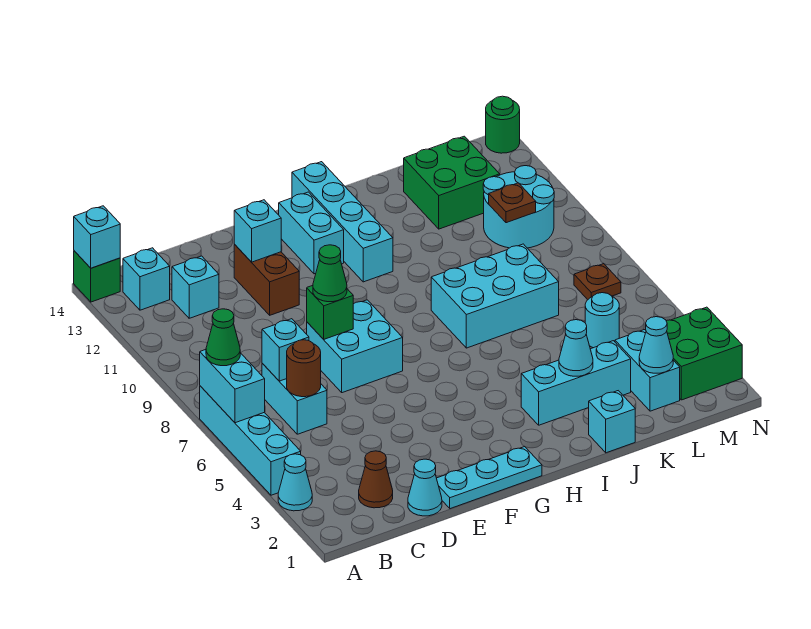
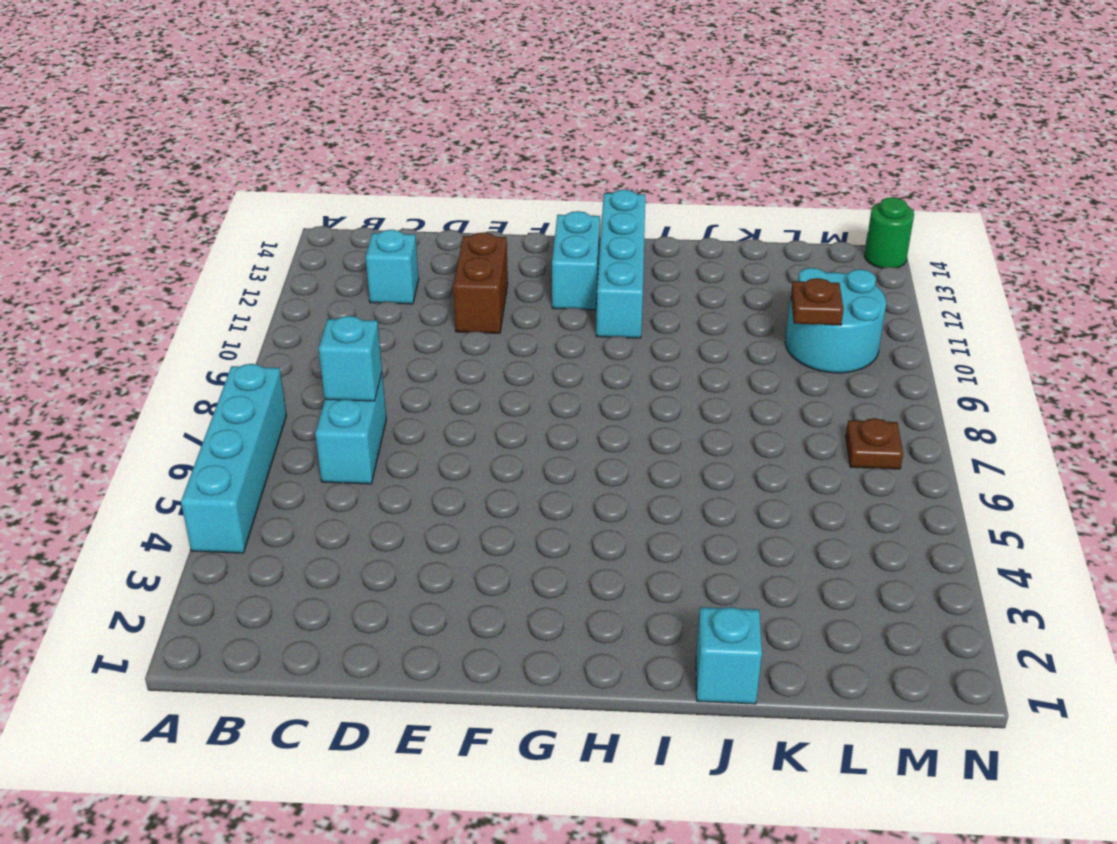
none -> cyan 1x1 cone [278,454,312,511]
none -> green 1x1 brick [74,251,120,302]
none -> cyan 1x1 brick [123,248,170,310]
none -> brown 1x1 cone [359,451,393,508]

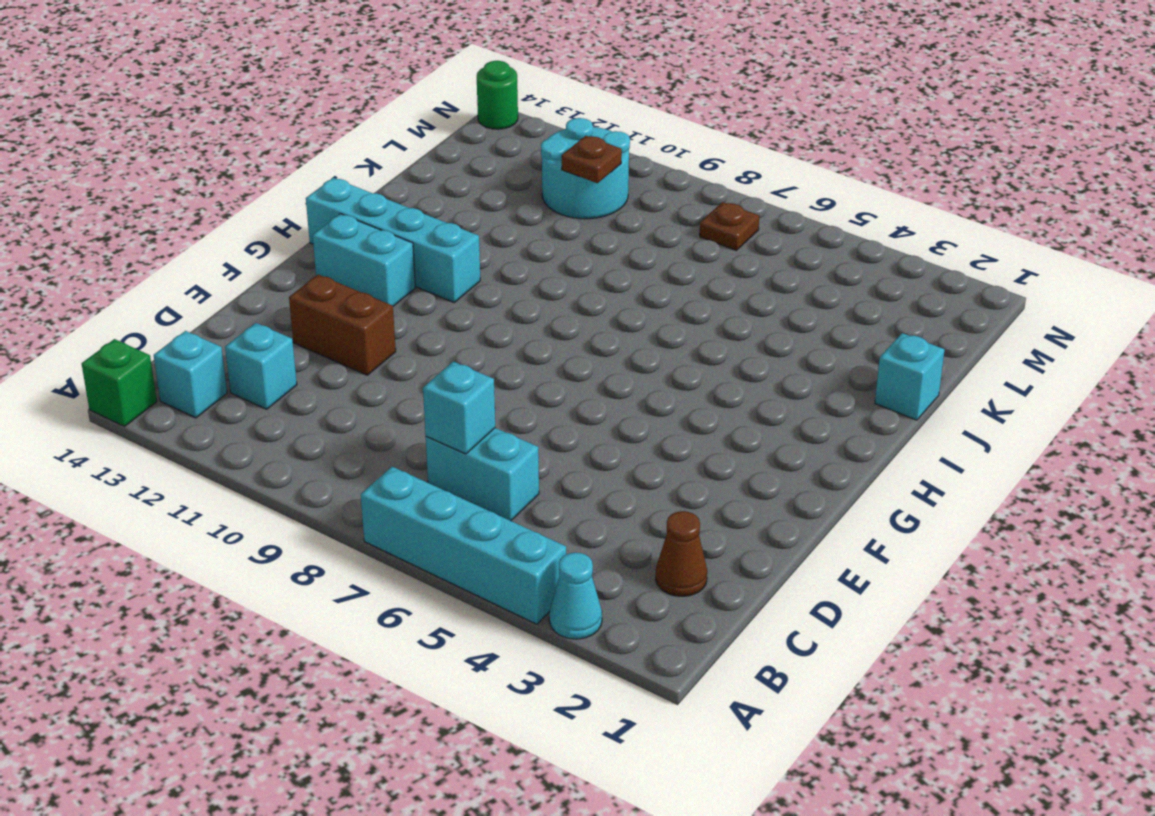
none -> cyan 1x1 cone [408,459,442,516]
none -> cyan 1x3 plate [437,447,542,509]
none -> cyan 2x2 brick [307,300,403,393]
none -> cyan 1x3 brick [521,341,631,425]

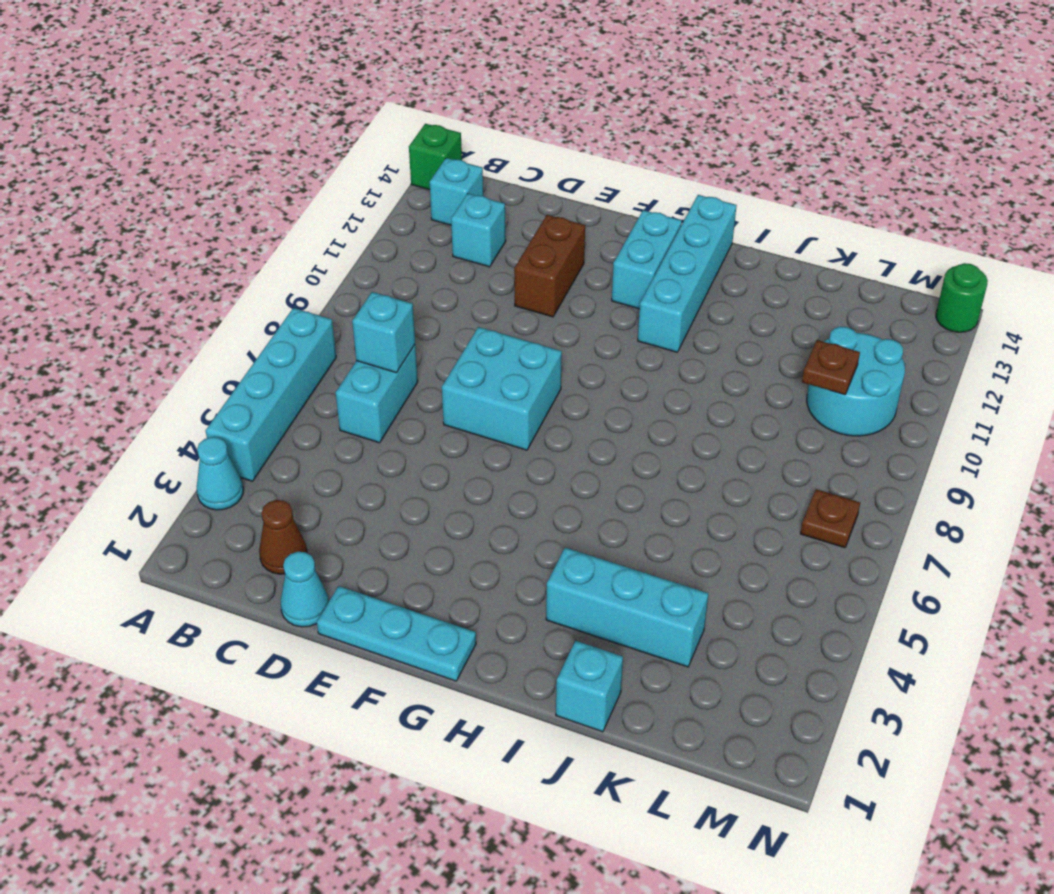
none -> cyan 2x3 brick [431,244,559,348]
none -> green 2x2 brick [404,136,500,229]
none -> cyan 1x2 brick [615,330,680,411]
none -> cyan 1x1 round brick [585,293,619,348]

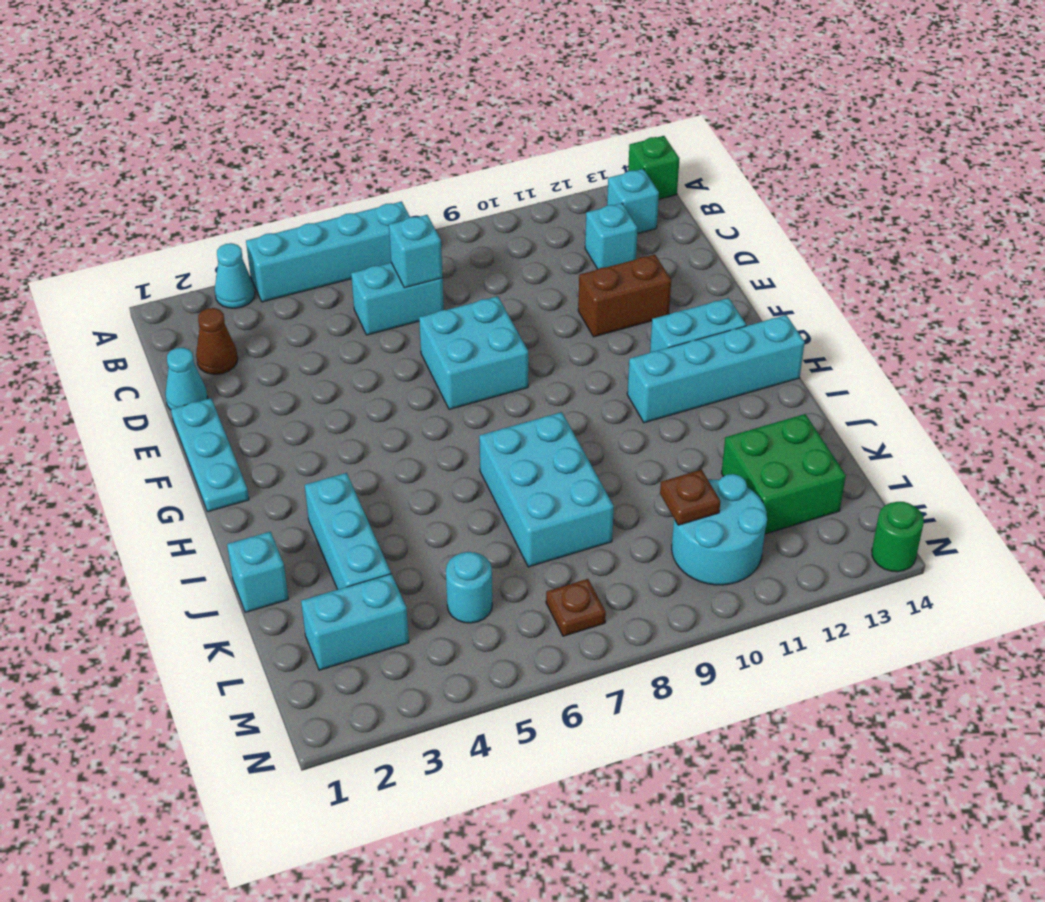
none -> green 2x2 brick [666,307,742,400]
none -> cyan 1x2 brick [200,350,265,423]
none -> cyan 1x1 brick [74,206,120,268]
none -> brown 1x1 round brick [287,340,321,397]

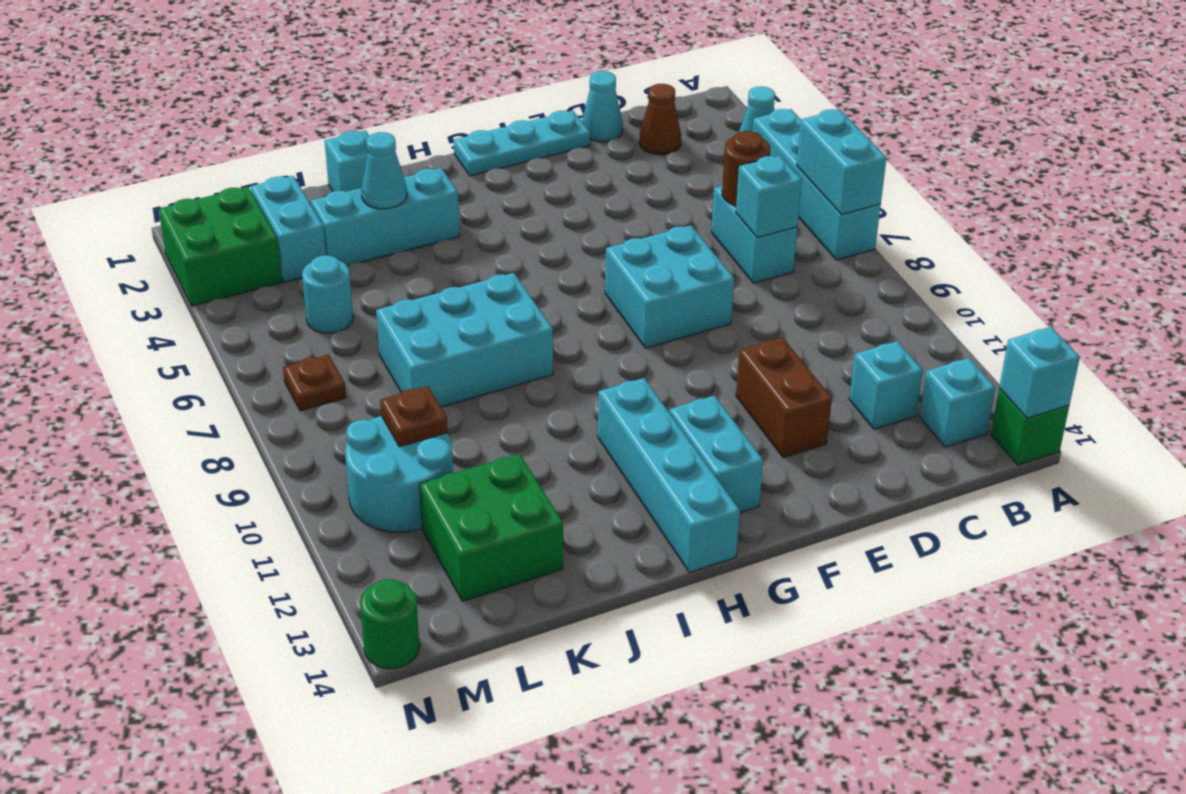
none -> green 1x1 brick [307,285,353,339]
none -> cyan 1x1 brick [234,200,281,262]
none -> cyan 1x1 cone [639,317,673,373]
none -> green 1x1 cone [206,309,240,366]

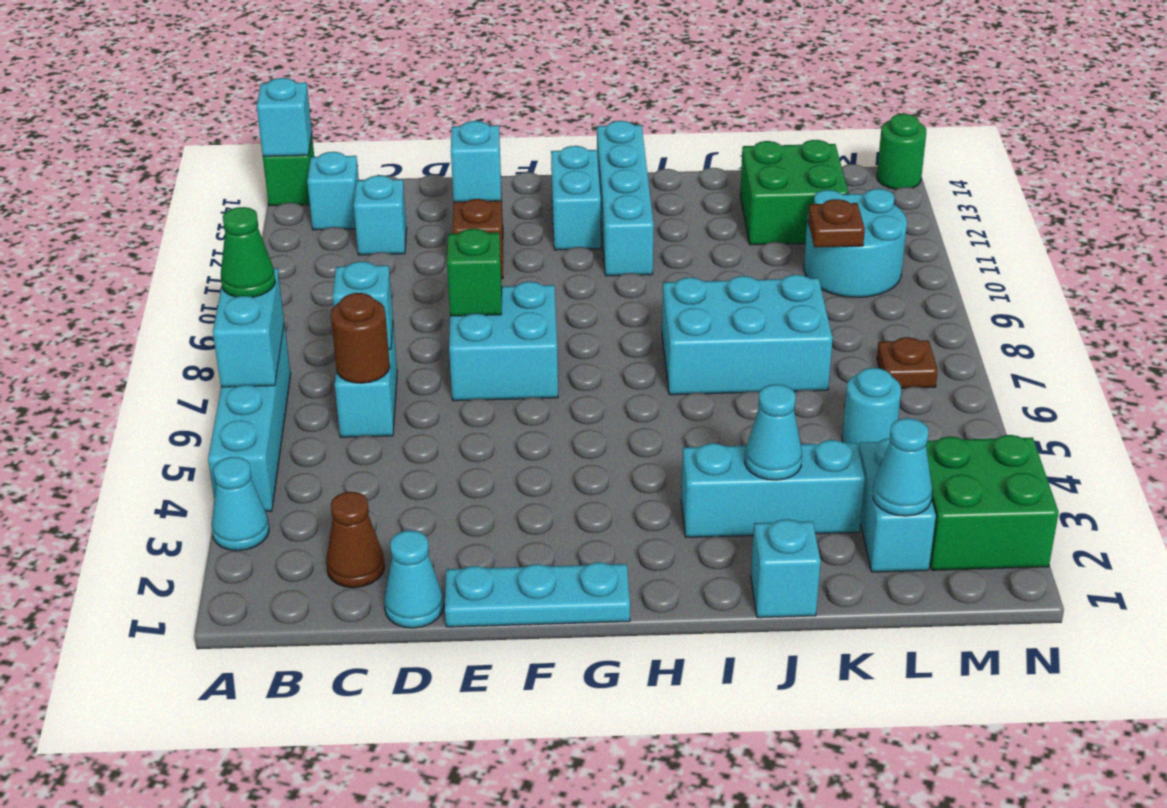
none -> green 1x1 cone [313,245,347,302]

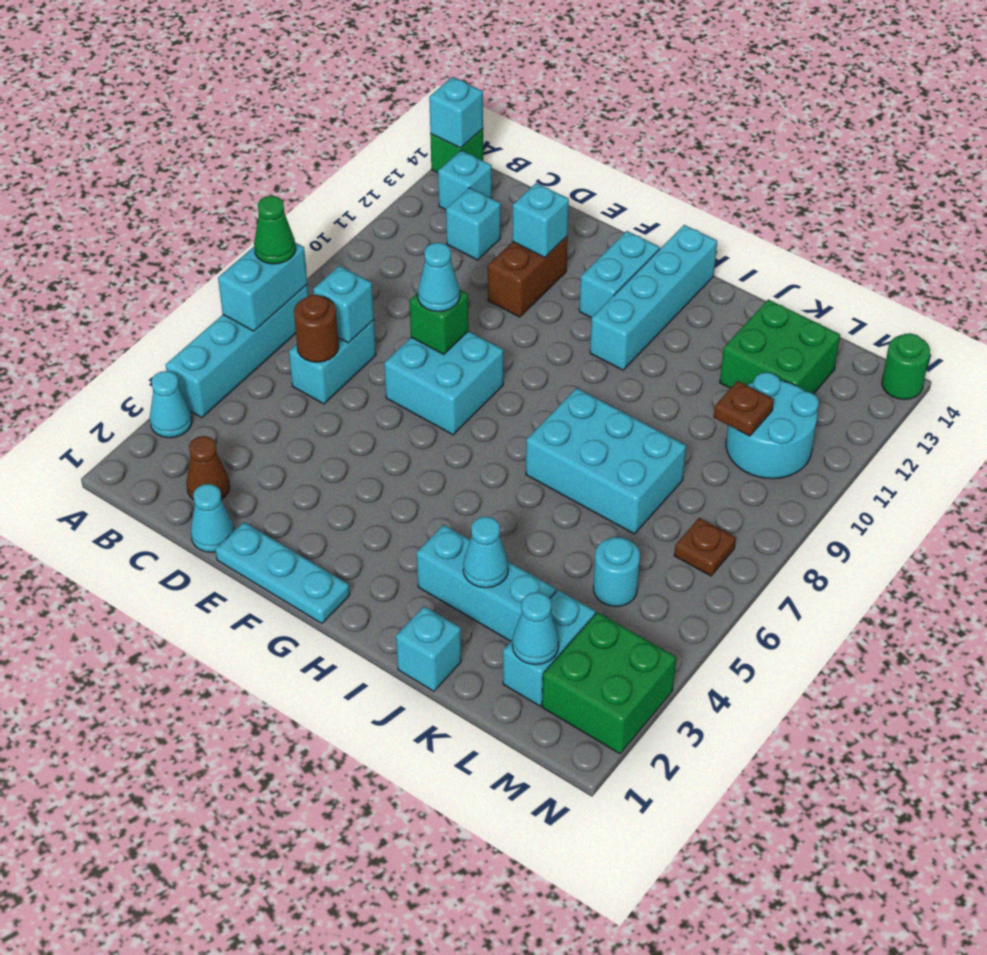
cyan 1x1 cone [418,243,460,312] -> green 1x1 cone [313,245,347,302]

